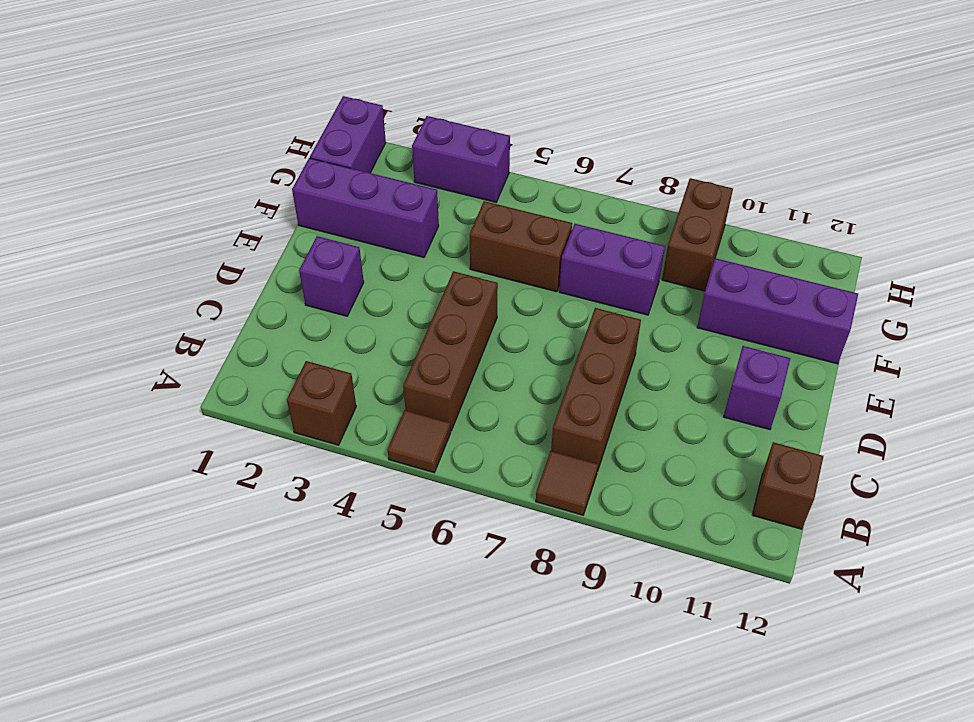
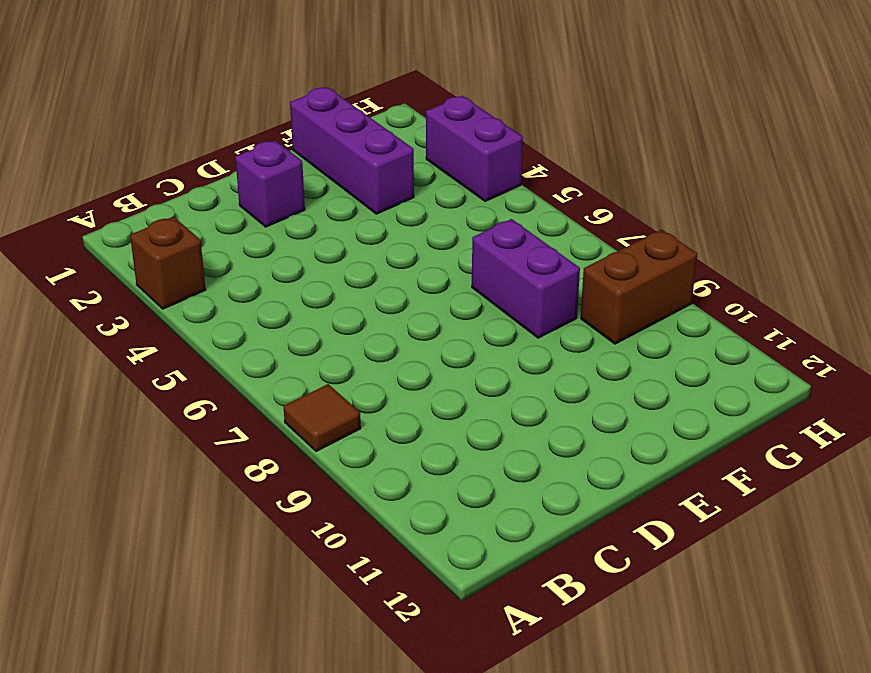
none -> brown 1x1 tile [388,410,451,473]
none -> brown 1x3 brick [403,271,498,431]
none -> brown 1x3 brick [551,308,641,472]

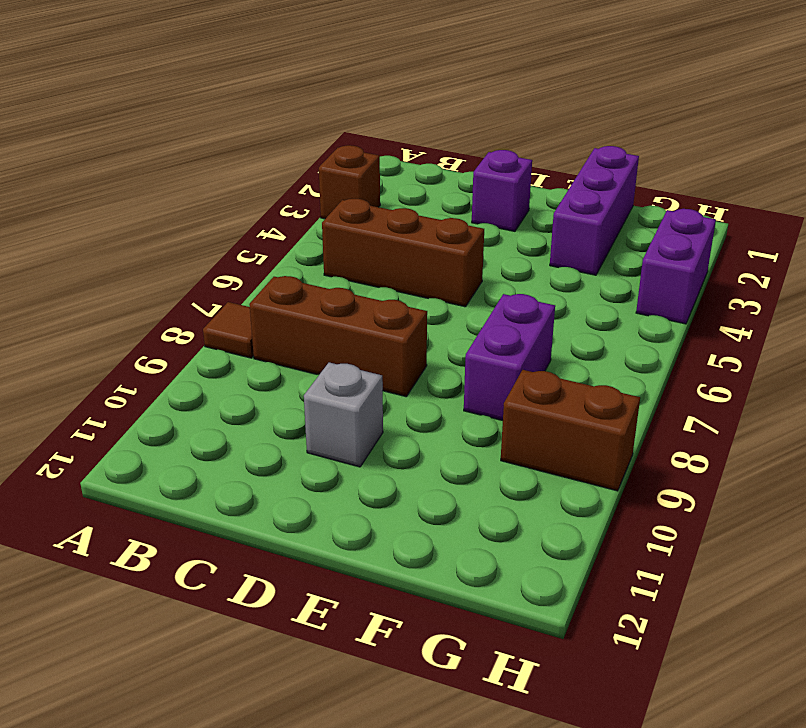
grey 1x1 brick [304,363,383,467] -> none
none -> brown 1x1 tile [388,410,451,473]
none -> brown 1x1 brick [752,442,823,529]
none -> purple 1x1 brick [723,346,790,430]

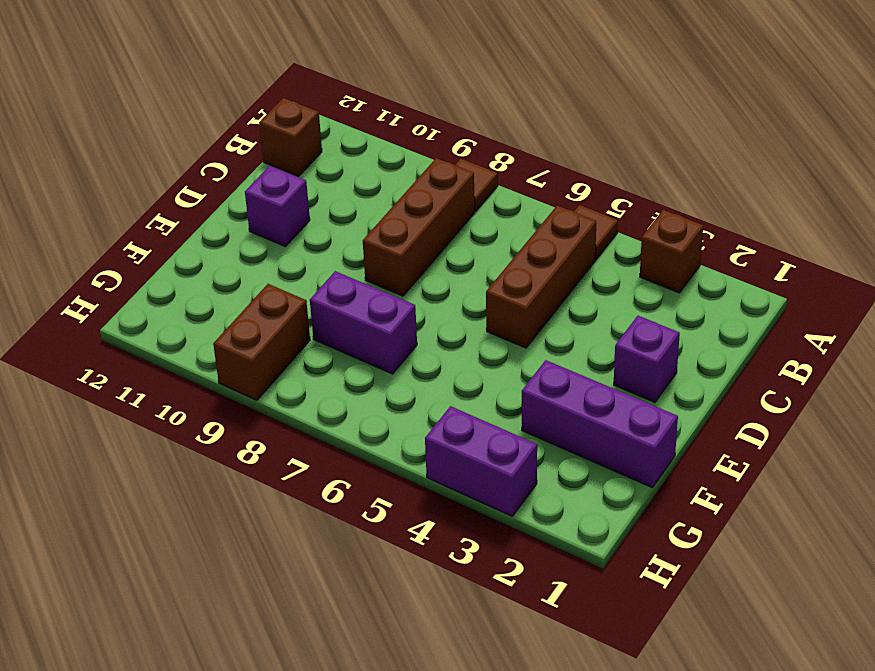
none -> brown 1x2 brick [470,201,572,292]
none -> purple 1x3 brick [697,258,858,364]
none -> purple 1x2 brick [310,96,386,173]

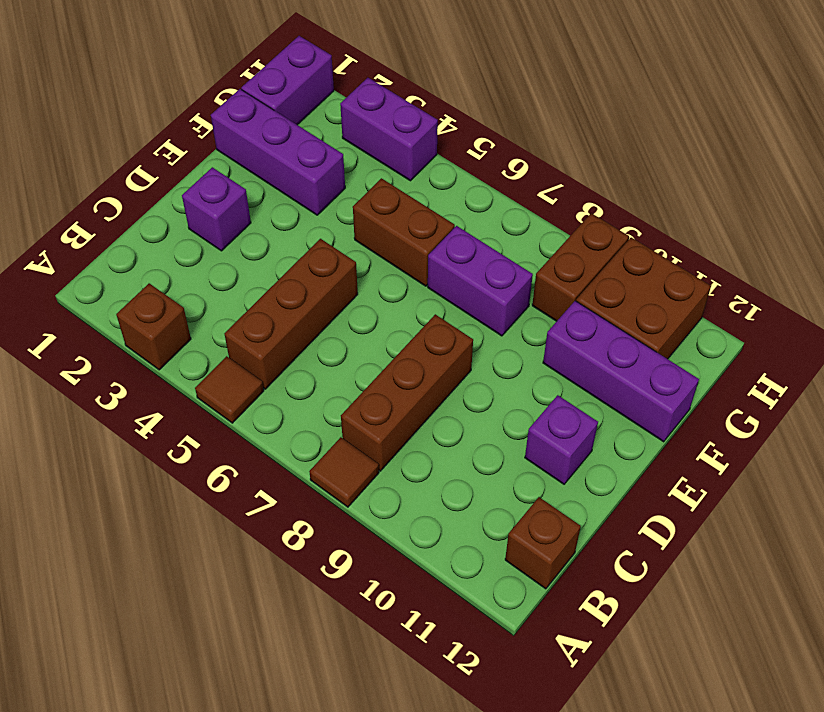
brown 2x2 brick [576,237,711,359] -> none

